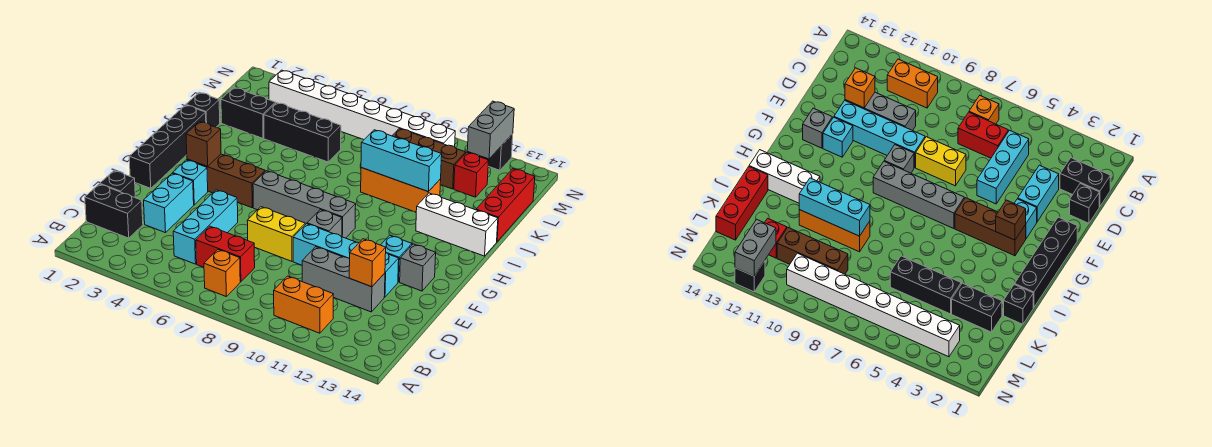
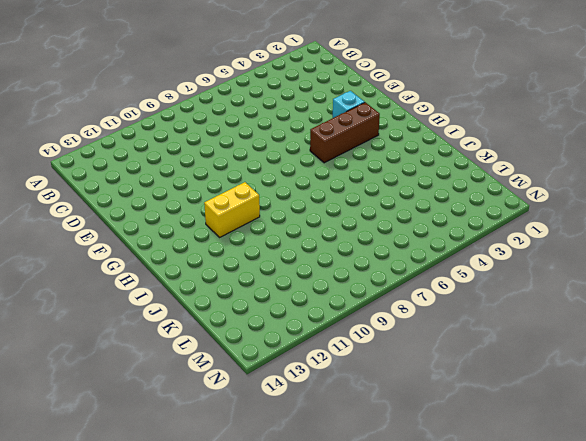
yellow 1x2 brick [204,182,260,237] -> yellow 1x2 brick moved to [247,207,305,261]
none -> orange 1x1 brick [204,250,240,296]
none -> orange 1x2 brick [274,276,333,333]
none -> black 1x2 brick [85,184,143,238]
none -> cyan 1x3 brick [173,190,238,264]

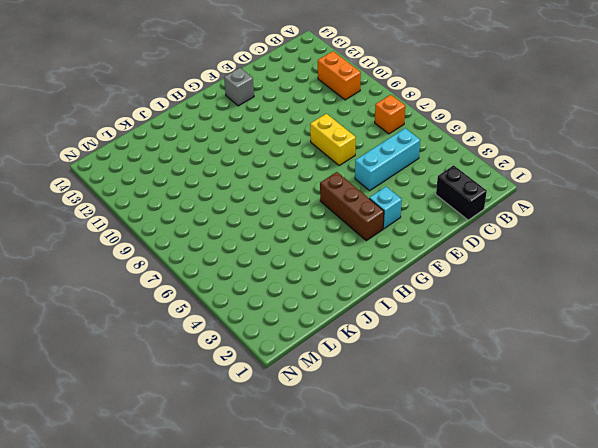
none -> red 1x2 brick [196,226,255,282]
none -> black 1x1 brick [100,171,135,197]
none -> cyan 1x2 brick [144,173,194,233]
none -> grey 1x3 brick [302,247,385,312]

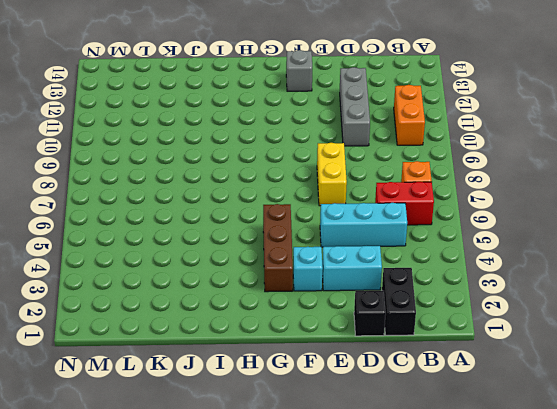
red 1x2 brick [375,182,434,225] -> red 1x2 brick turned to [196,226,255,282]
none -> cyan 1x4 brick [293,224,399,297]
none -> black 1x4 brick [129,105,206,188]
none -> grey 1x1 brick [307,210,342,237]
none -> cyan 1x1 brick [381,235,412,282]

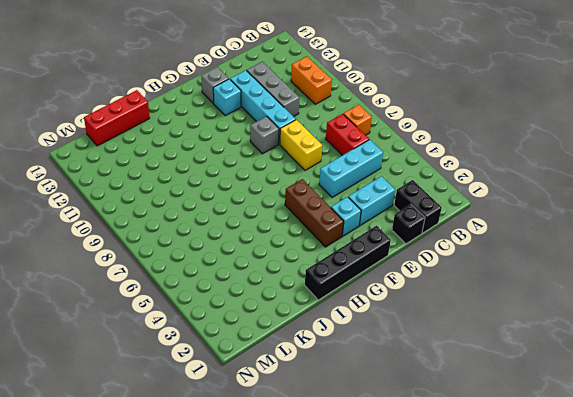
none -> grey 1x4 brick [253,171,356,238]
none -> white 1x3 brick [416,193,498,256]
none -> black 1x1 brick [186,92,220,127]
none -> orange 1x3 brick [361,168,441,212]

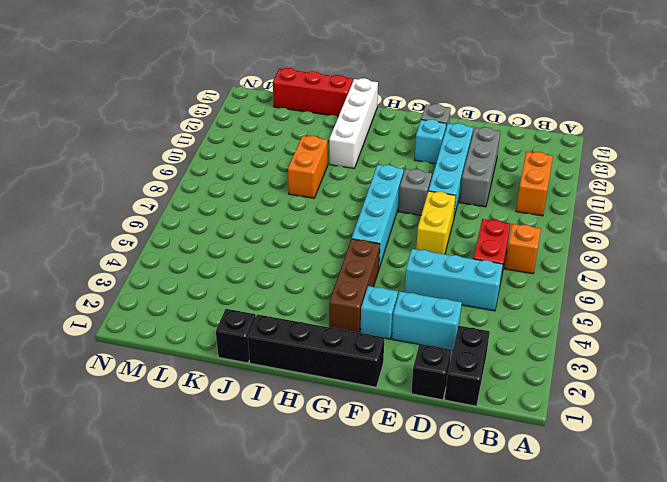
cyan 1x4 brick [352,165,404,268] -> grey 1x4 brick [253,171,356,238]
white 1x4 brick [329,78,378,168] -> white 1x3 brick [416,193,498,256]
orange 1x2 brick [288,136,328,198] -> orange 1x3 brick [361,168,441,212]
none -> black 1x2 brick [221,88,276,138]
none -> black 1x3 brick [264,103,341,162]
none -> brown 1x3 brick [392,129,466,189]
none -> red 1x1 brick [454,153,489,197]

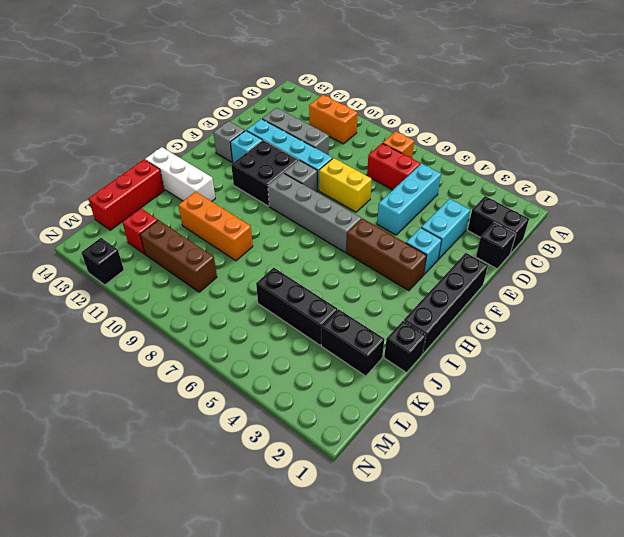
black 2x2 brick [231,140,299,206] -> none
none -> white 1x8 brick [269,70,455,147]
none -> orange 1x1 brick [349,239,386,287]
none -> brown 1x1 brick [186,122,221,166]
none -> cyan 1x3 brick [361,130,442,192]

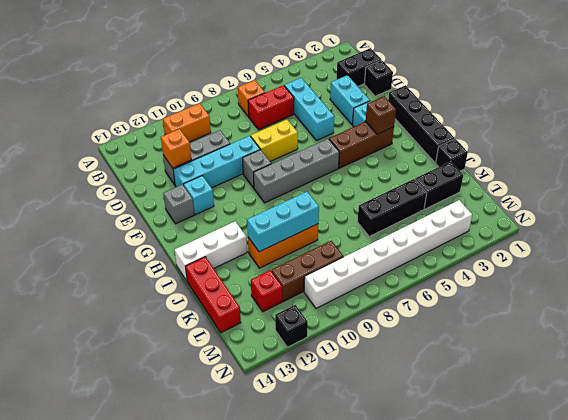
none -> grey 1x2 brick [467,101,514,159]

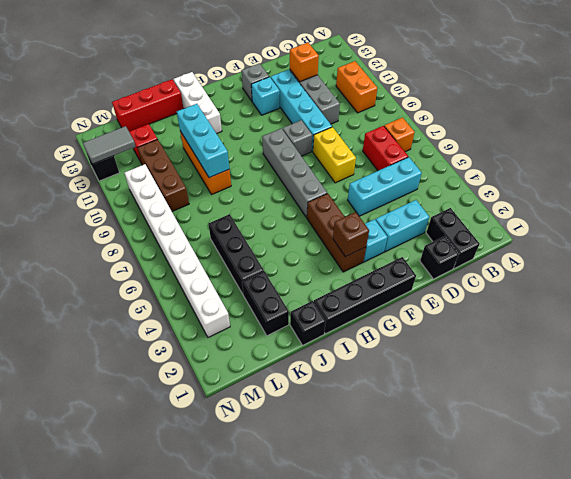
grey 1x2 tile [83,126,136,164] -> grey 1x2 brick [467,101,514,159]

